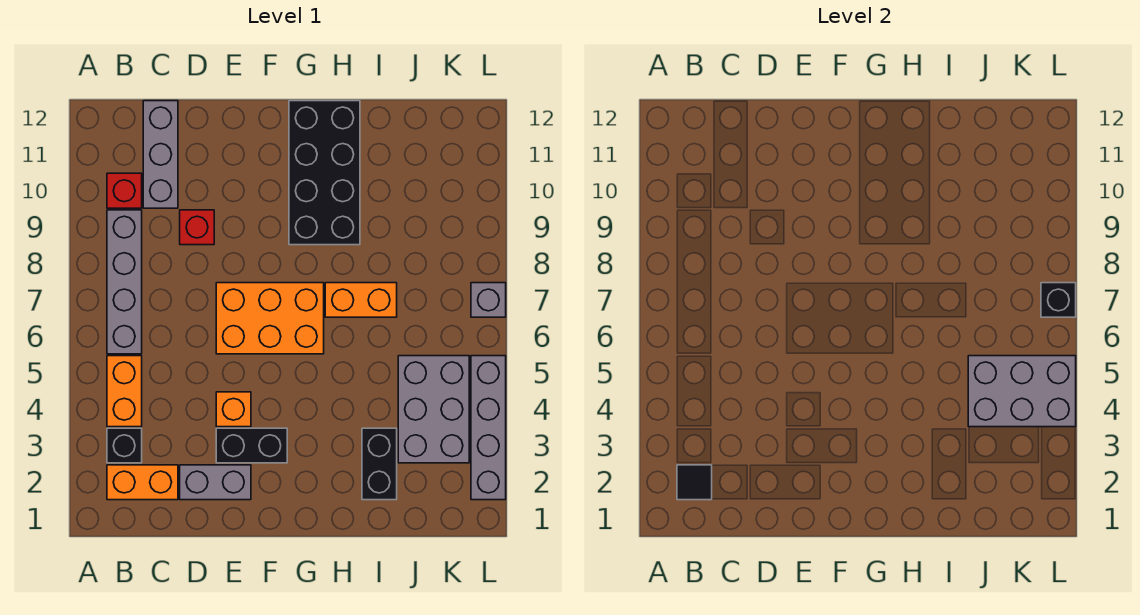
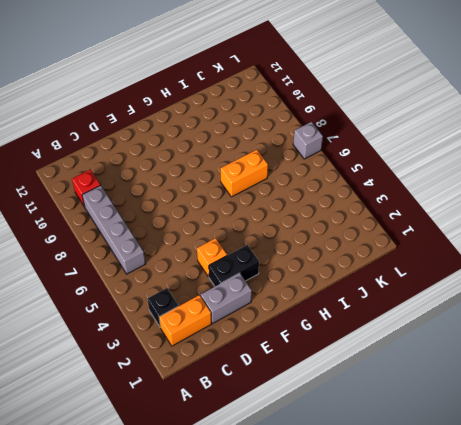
none -> orange 1x2 brick [107,356,142,427]
none -> grey 1x3 brick [143,101,178,208]
none -> red 1x1 brick [180,210,214,245]

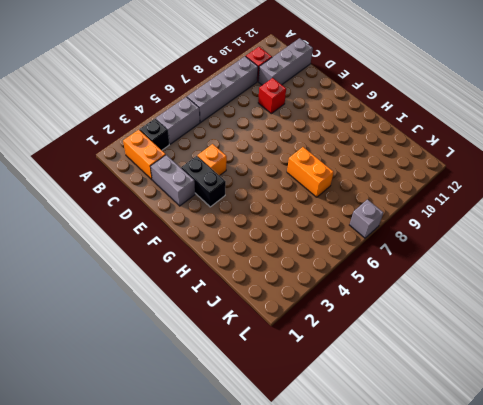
grey 1x2 brick [156,97,200,144] -> orange 1x2 brick [107,356,142,427]
none -> orange 2x3 brick [216,283,324,354]
none -> black 2x4 brick [289,101,360,245]
none -> black 1x2 brick [362,428,397,500]

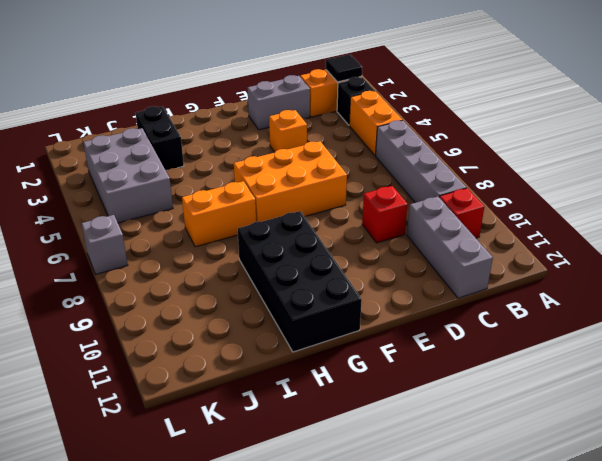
none -> black 1x2 brick [216,428,287,463]
none -> grey 1x4 brick [471,356,506,500]
none -> grey 2x3 brick [968,356,1076,427]

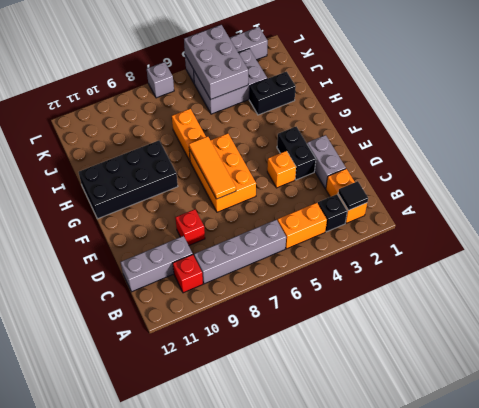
orange 1x3 tile [189,136,236,199] -> none
none -> black 1x1 brick [1041,283,1076,317]

